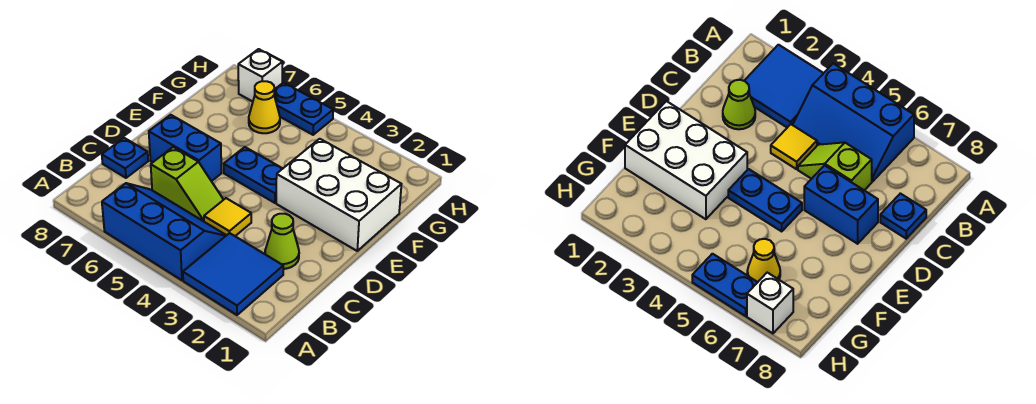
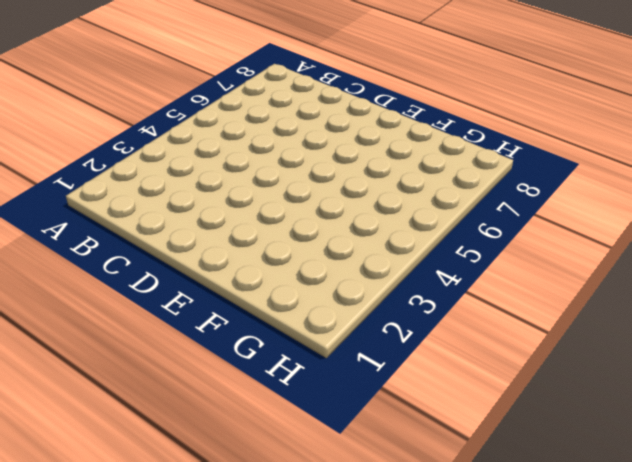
none -> blue 2x2 tile [183,233,283,315]
none -> blue 2x3 slope [102,183,226,280]
none -> lime 1x1 cone [265,214,299,269]

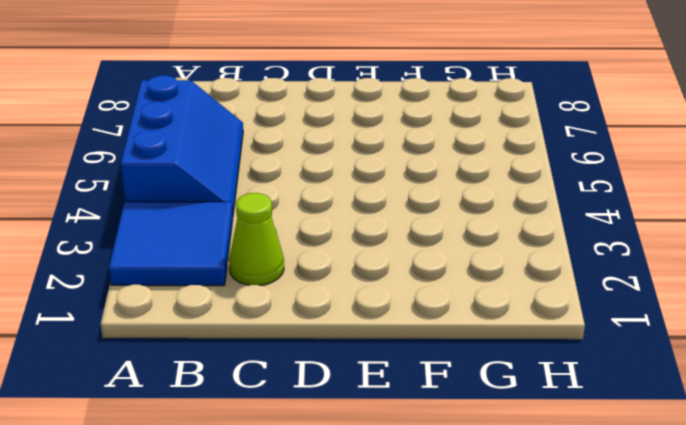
none -> yellow 1x1 tile [204,198,251,236]
none -> lime 1x2 slope [151,147,223,221]
none -> blue 1x1 plate [102,138,148,178]

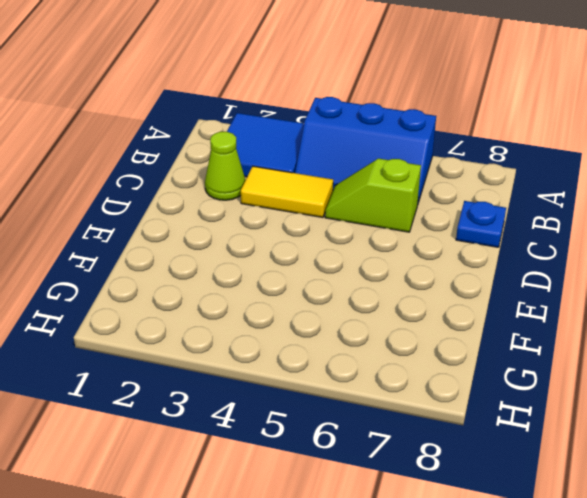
yellow 1x2 tile [241,166,333,218] -> yellow 1x1 tile [204,198,251,236]
none -> blue 1x2 brick [149,115,221,181]
none -> white 2x3 brick [276,139,402,251]
none -> blue 1x2 plate [224,147,283,203]

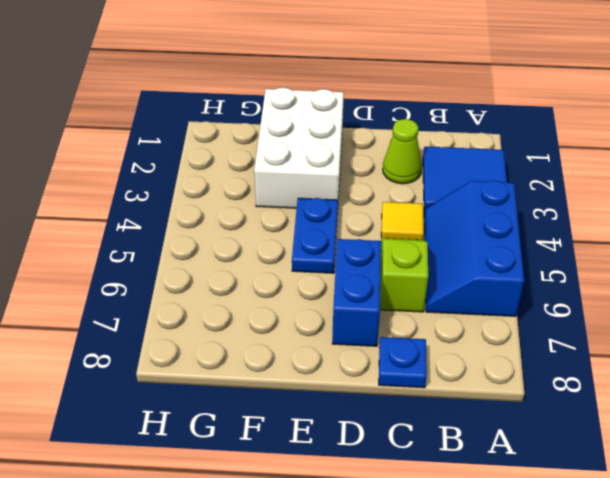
none -> yellow 1x1 cone [249,81,280,133]
none -> blue 1x2 plate [274,83,333,135]
none -> white 1x1 brick [238,49,282,102]

